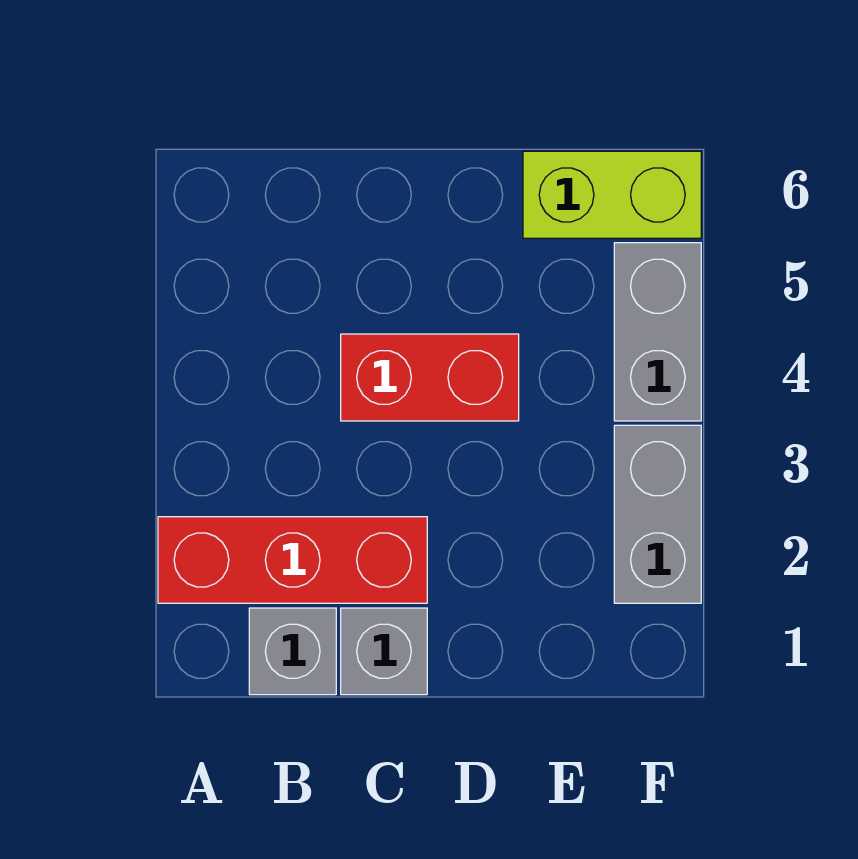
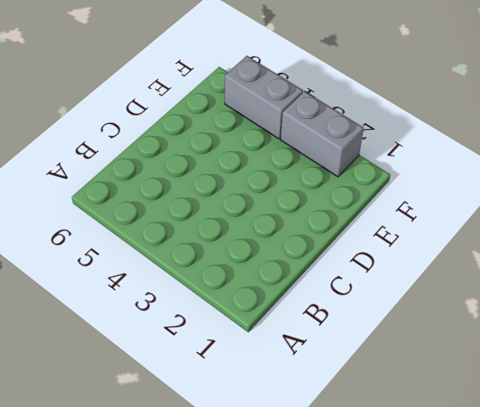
none -> red 1x3 brick [158,517,427,603]
none -> grey 1x1 brick [249,608,336,695]

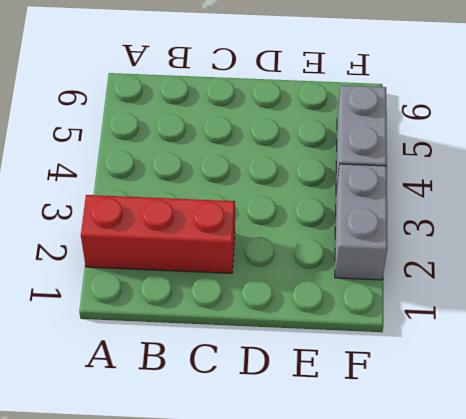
none -> grey 1x1 brick [249,608,336,695]
none -> grey 1x1 brick [341,608,427,695]

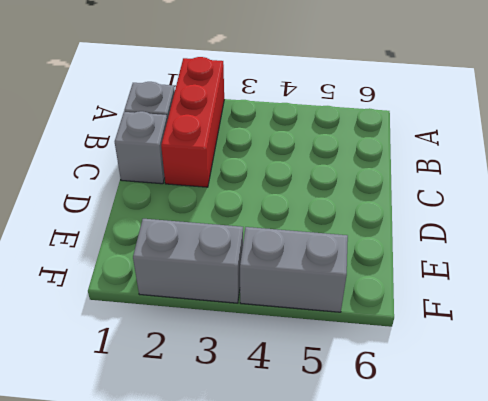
none -> red 1x2 brick [341,334,519,421]
none -> lime 1x2 brick [523,151,701,238]

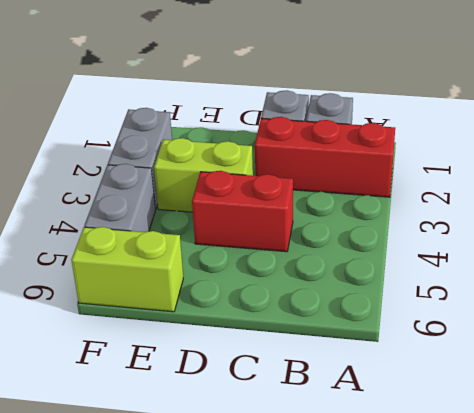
lime 1x2 brick [154,138,253,212] -> none

